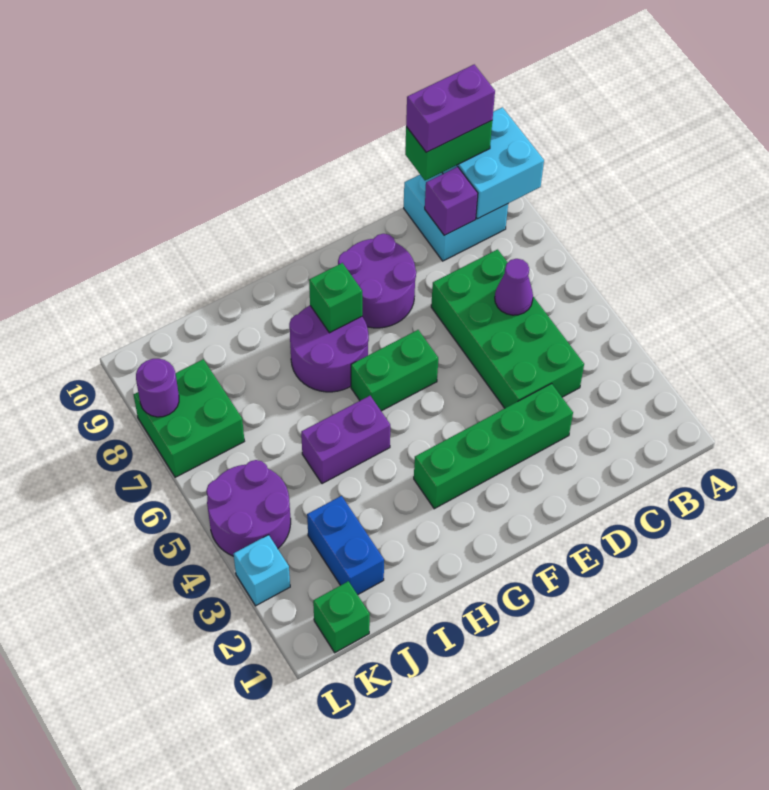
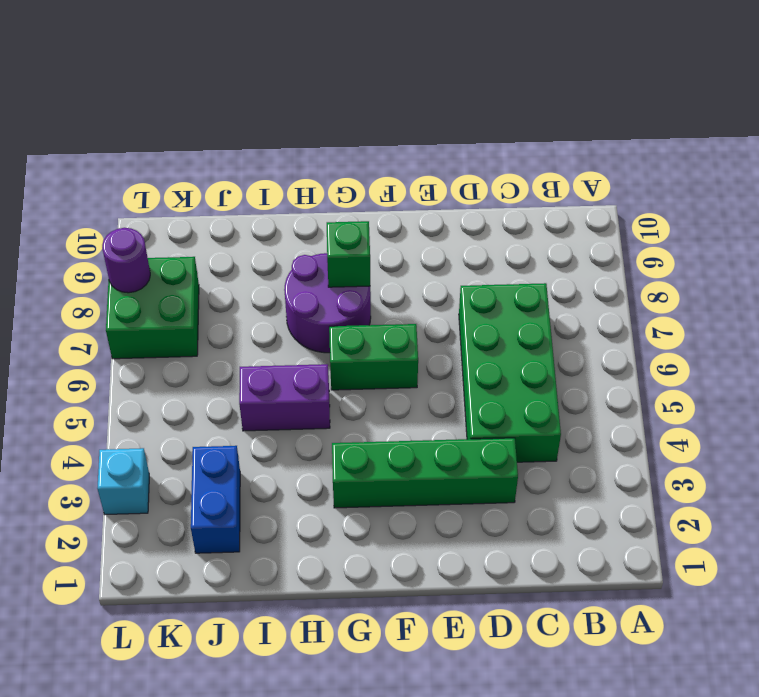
none -> cyan 2x2 brick [404,173,508,261]
none -> purple 2x2 round brick [338,234,416,328]
none -> green 1x1 brick [313,581,370,653]

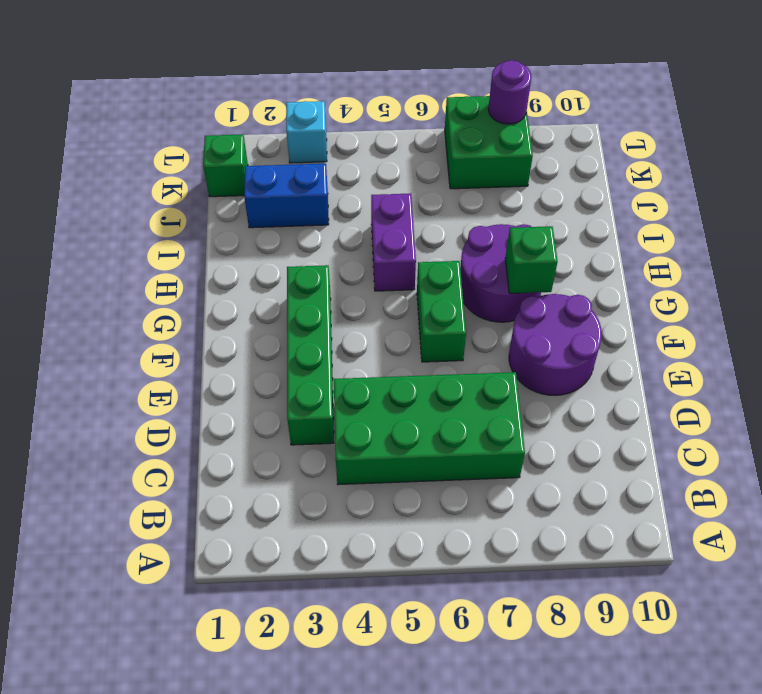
none -> cyan 2x2 brick [404,173,508,261]
none -> purple 2x2 round brick [206,460,291,556]
none -> cyan 2x2 brick [442,107,544,219]

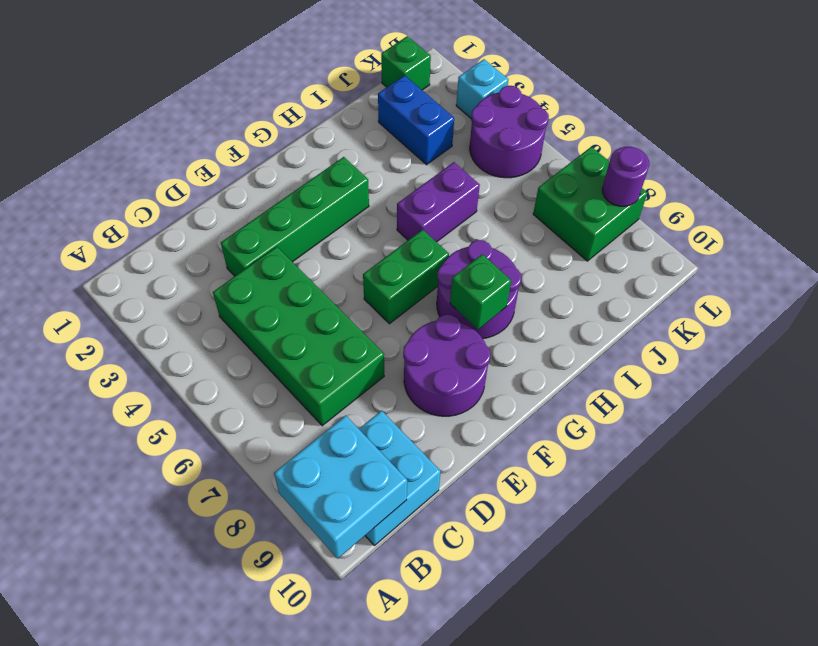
none -> purple 1x1 cone [495,259,533,315]
none -> purple 1x1 brick [425,167,478,235]
none -> green 1x2 brick [405,121,492,180]

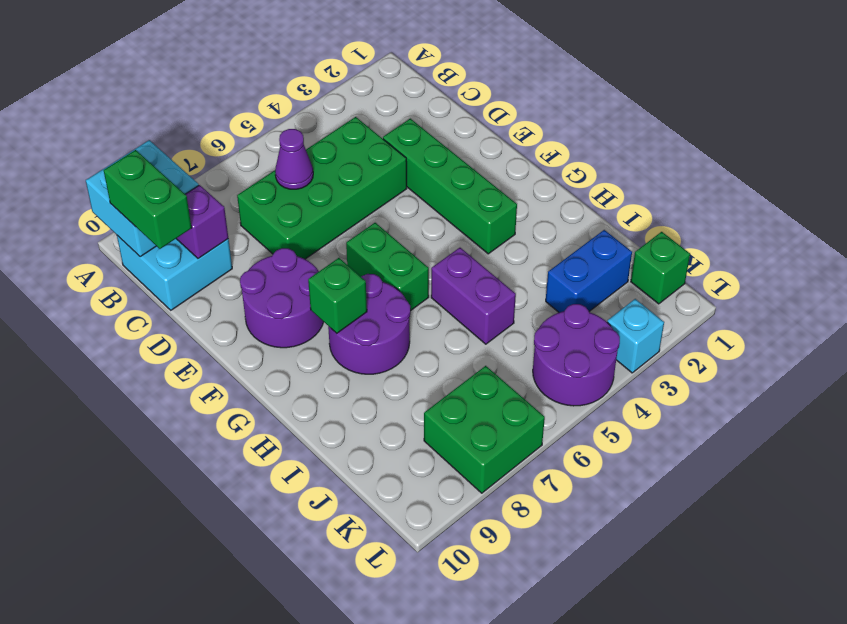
none -> purple 1x1 round brick [136,359,179,417]
none -> purple 1x2 brick [406,65,495,152]

